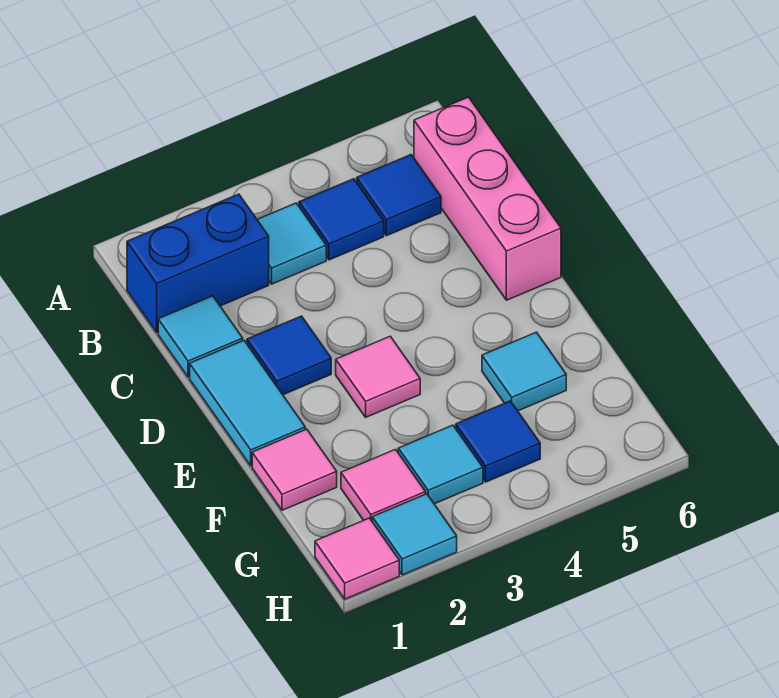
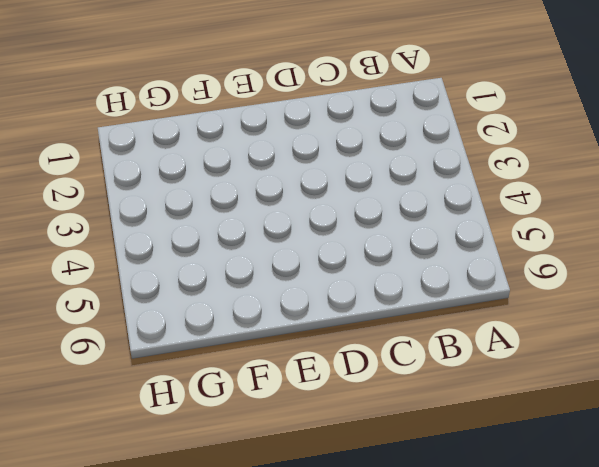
none -> blue 1x2 brick [127,194,269,333]
none -> cyan 1x1 tile [257,203,326,284]
none -> blue 1x1 tile [299,179,384,260]

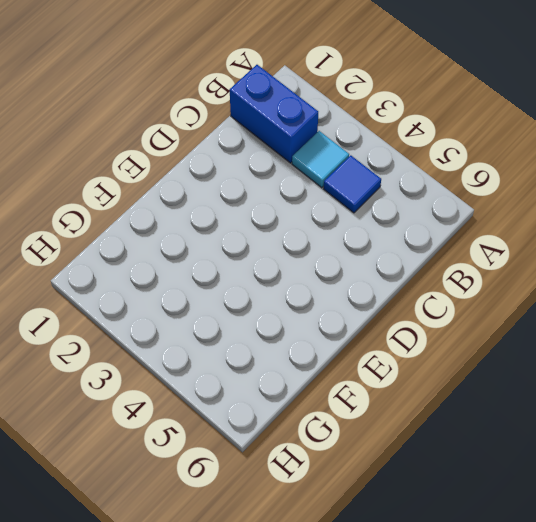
none -> blue 1x1 tile [357,155,441,236]
none -> pink 1x3 brick [414,97,561,300]
none -> cyan 1x1 tile [158,296,243,377]

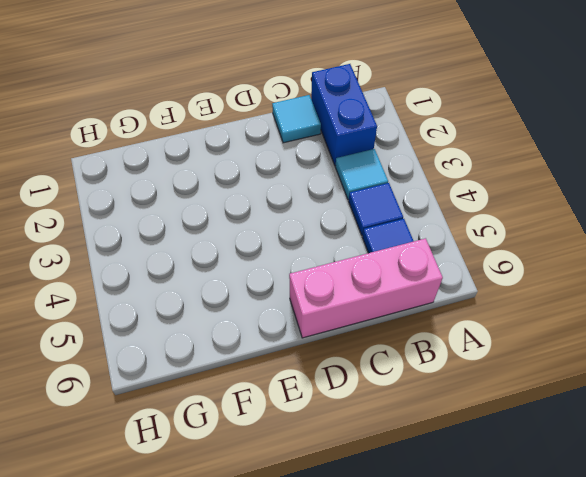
none -> cyan 1x2 tile [190,341,305,466]
none -> blue 1x1 tile [247,316,331,395]
none -> pink 1x1 tile [336,336,420,417]

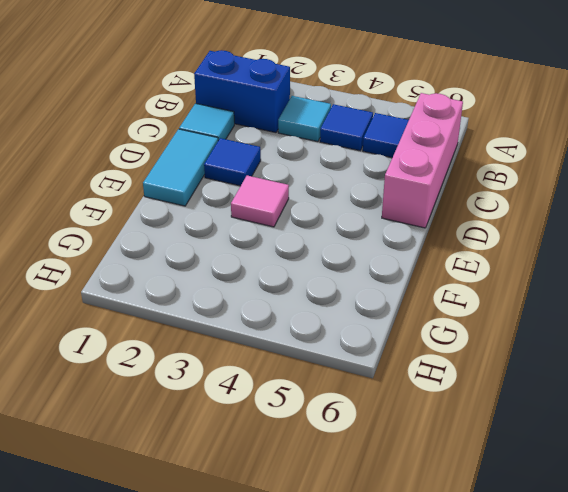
none -> pink 1x1 tile [252,429,337,510]
none -> cyan 1x1 tile [482,332,566,411]
none -> pink 1x1 tile [341,449,425,521]

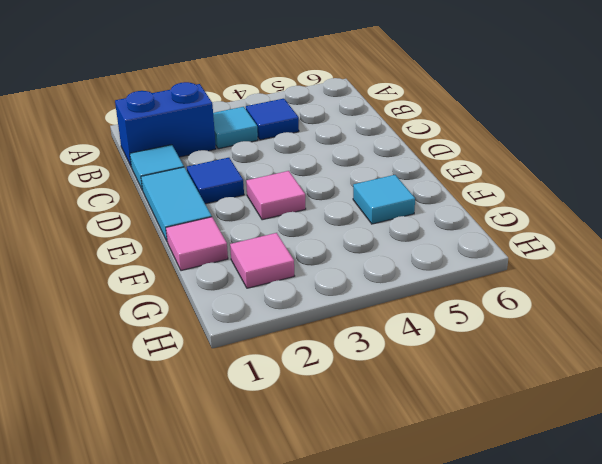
none -> blue 1x1 tile [357,155,441,236]
none -> pink 1x3 brick [414,97,561,300]
none -> cyan 1x1 tile [398,425,483,504]

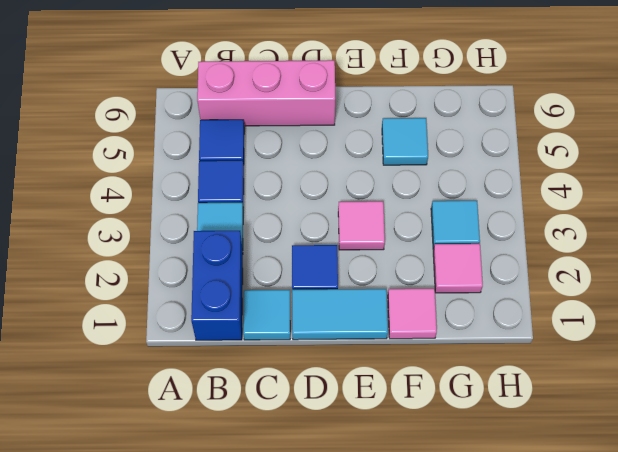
none -> blue 1x1 tile [456,401,540,482]
none -> pink 1x1 tile [315,518,399,599]
none -> cyan 1x1 tile [372,494,457,575]

